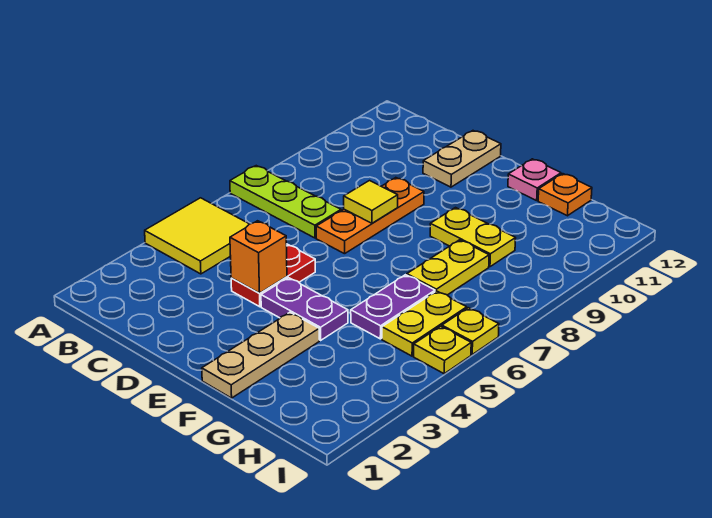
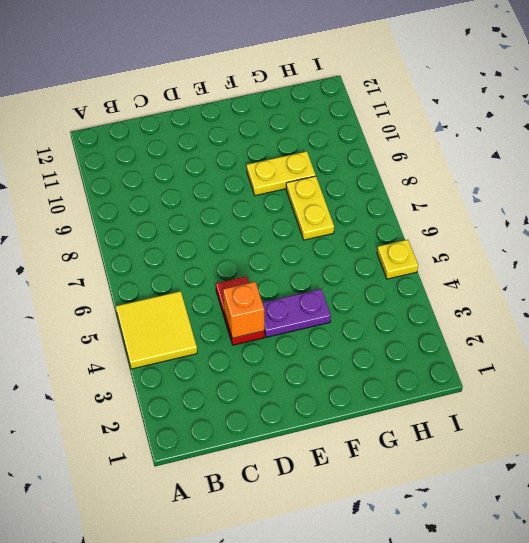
none -> lime 1x3 plate [230,166,341,238]
none -> orange 1x3 plate [316,178,424,254]
none -> tan 1x2 plate [423,131,501,187]

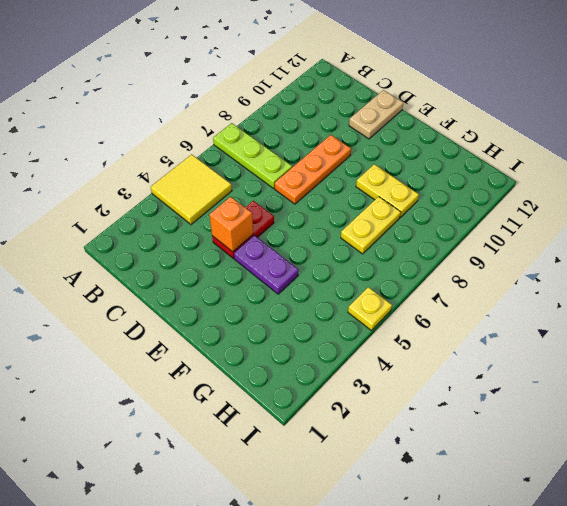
none -> tan 1x3 plate [202,312,319,398]
none -> pink 1x1 plate [508,159,561,201]
none -> purple 1x2 plate [351,275,435,339]

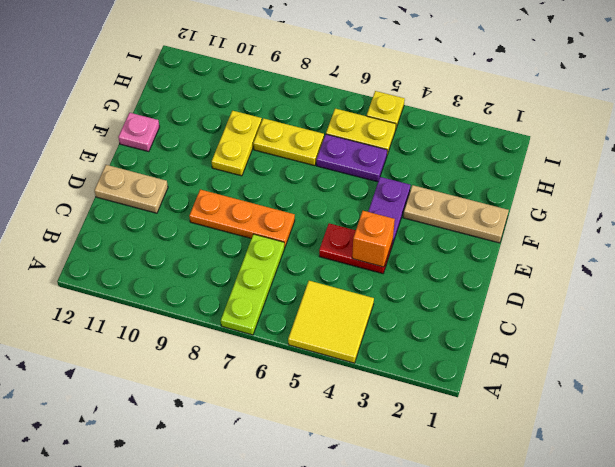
none -> orange 1x1 plate [538,174,592,216]
none -> yellow 1x1 plate [442,308,499,354]
none -> yellow 1x1 tile [344,181,398,223]

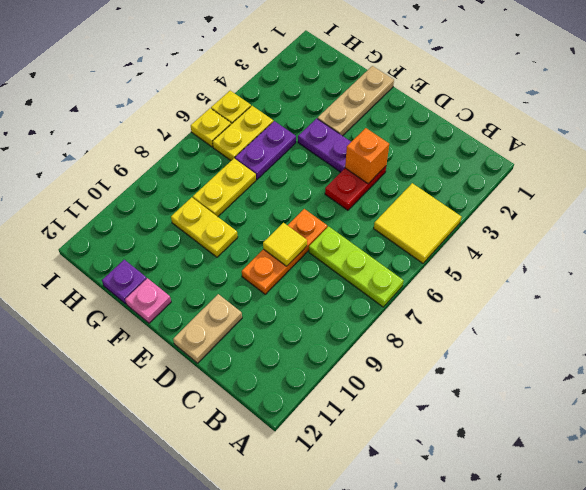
purple 1x1 plate [102,260,147,304] -> orange 1x1 plate [538,174,592,216]

